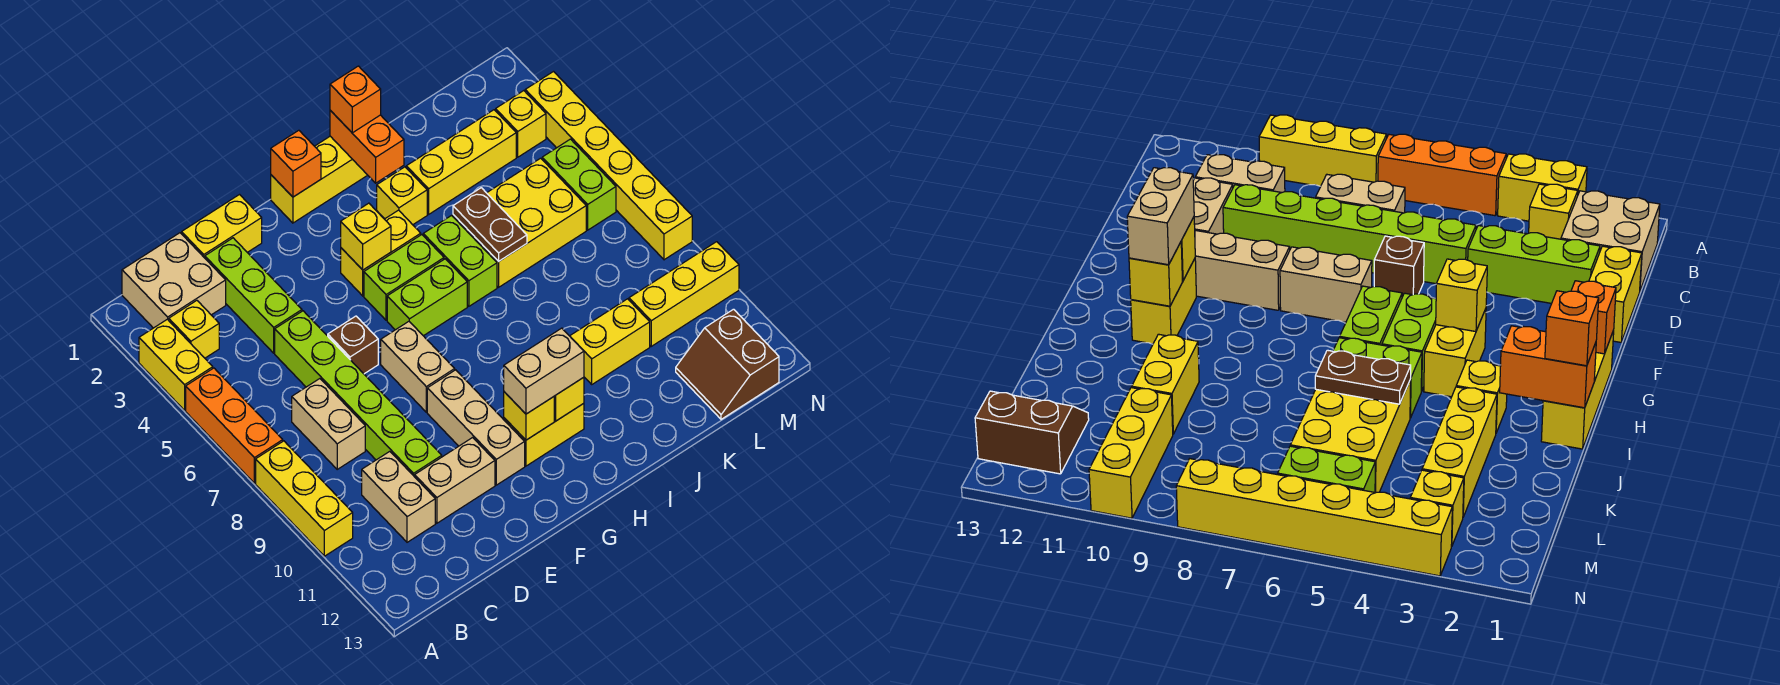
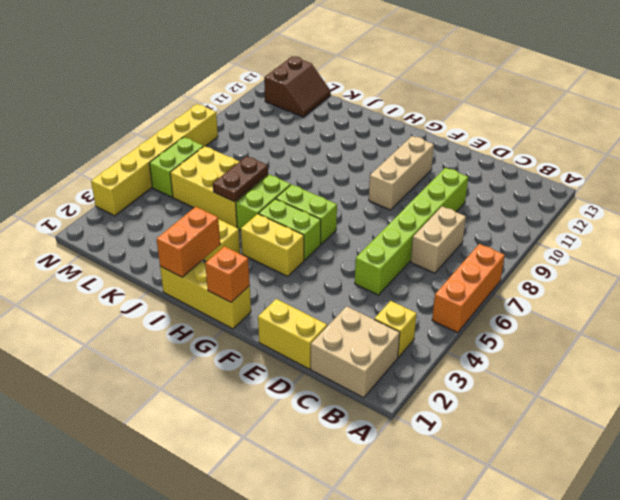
none -> yellow 1x2 brick [139,319,213,410]
none -> yellow 1x3 brick [256,441,353,556]
none -> tan 1x2 brick [362,451,435,542]
none -> lime 1x3 brick [205,238,302,353]

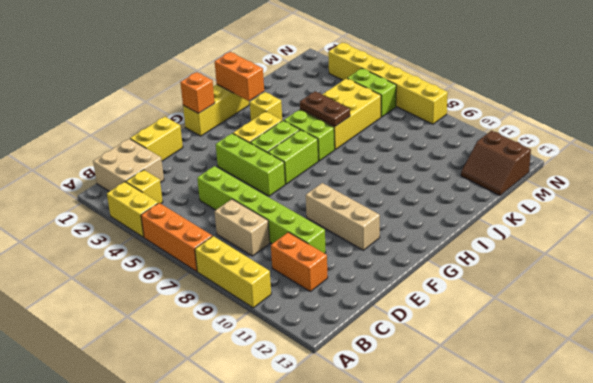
orange 1x2 brick [271,232,328,291] -> tan 1x2 brick [362,451,435,542]
lime 1x3 brick [216,133,285,196] -> lime 1x3 brick moved to [205,238,302,353]
none -> tan 1x2 brick [415,438,495,523]
none -> brown 1x1 brick [328,316,378,374]
none -> tan 1x2 brick [381,322,455,412]
none -> yellow 1x2 brick [504,403,584,466]

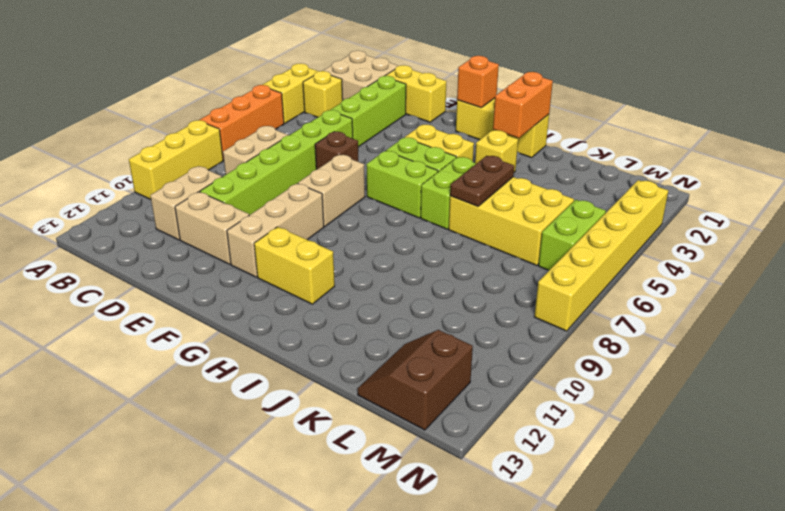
none -> yellow 1x3 brick [406,110,516,214]
none -> yellow 1x2 brick [570,299,650,384]
none -> yellow 1x3 brick [629,242,739,346]
none -> yellow 1x1 brick [496,91,546,157]

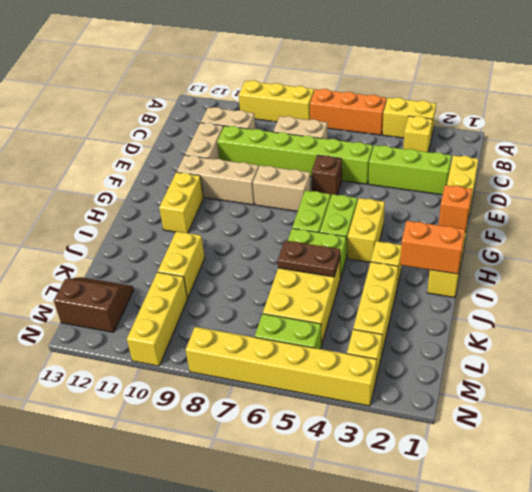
none -> tan 2x2 brick [122,233,226,328]
none -> yellow 1x1 brick [341,203,391,270]
none -> yellow 1x1 brick [504,392,554,440]
none -> yellow 1x1 brick [554,377,584,421]

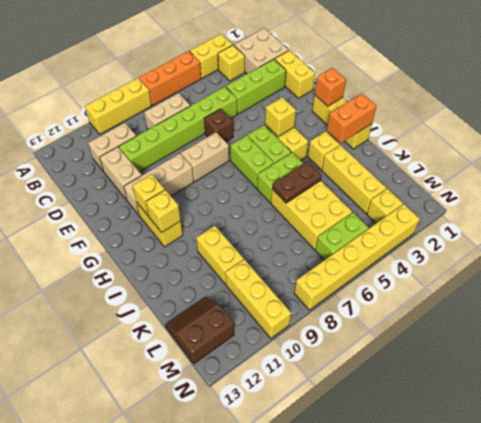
none -> tan 1x2 brick [504,328,584,414]
none -> orange 1x1 brick [330,66,381,133]

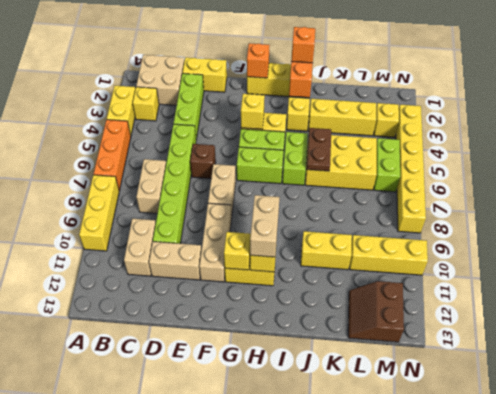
tan 1x2 brick [250,195,280,257] -> tan 1x2 brick turned to [504,328,584,414]

